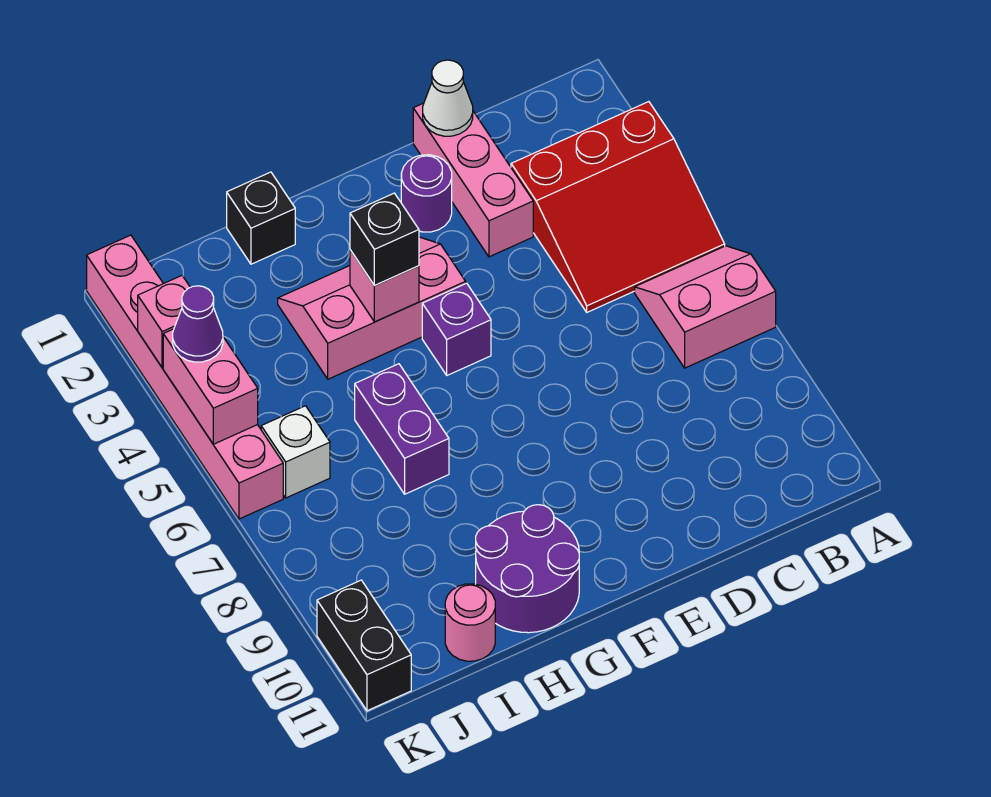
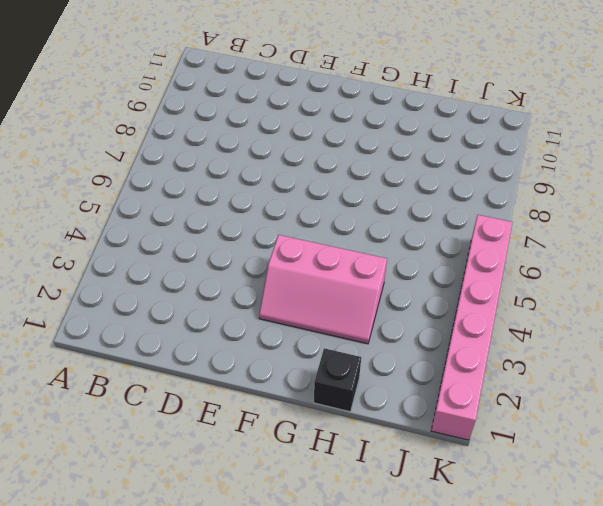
none -> red 3x3 slope [511,102,725,312]
none -> pink 2x2 slope [635,246,776,368]
none -> pink 1x3 brick [413,103,533,257]

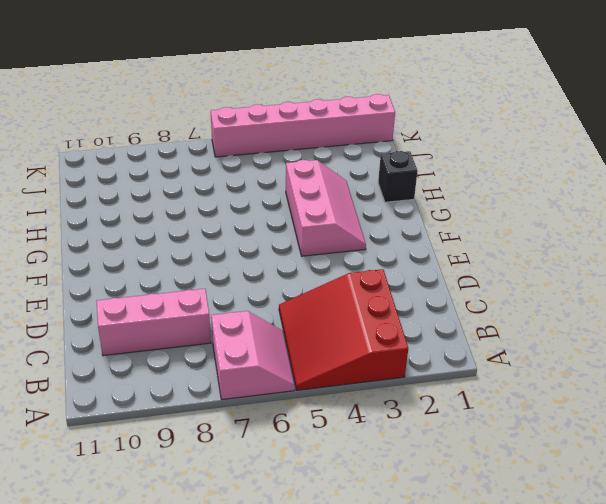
pink 1x3 brick [97,289,211,356] -> pink 1x3 brick moved to [413,103,533,257]
none -> purple 1x1 round brick [401,155,452,232]
none -> purple 1x1 brick [422,283,491,375]
none -> purple 2x2 round brick [476,505,579,633]

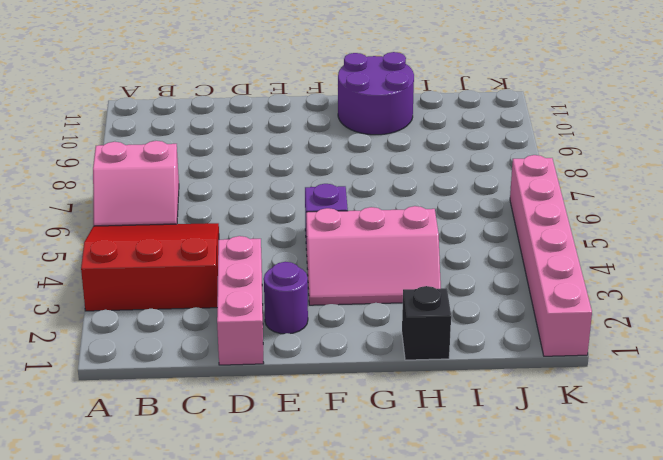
none -> purple 1x2 brick [355,364,449,494]
none -> pink 1x1 round brick [445,584,495,661]
none -> white 1x1 brick [261,406,330,498]

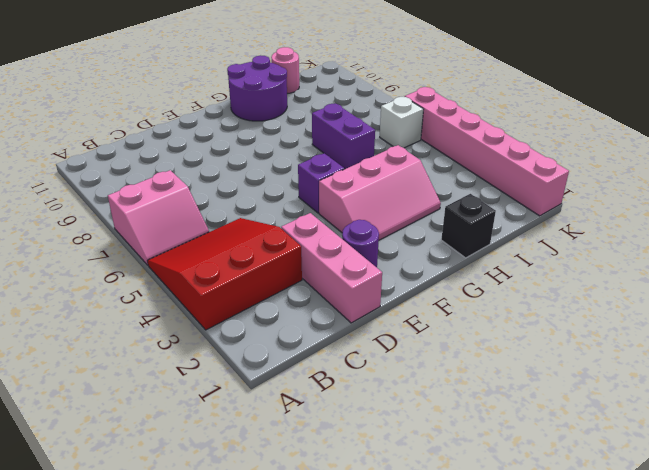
none -> black 1x2 brick [317,580,411,711]
none -> white 1x1 cone [423,60,473,136]
none -> pink 1x1 brick [350,250,419,322]

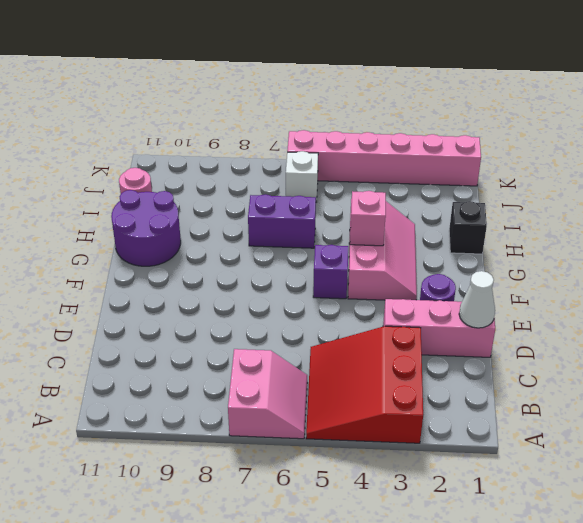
none -> black 1x2 brick [317,580,411,711]
none -> pink 1x1 brick [138,276,190,368]
none -> pink 1x2 brick [163,329,258,444]

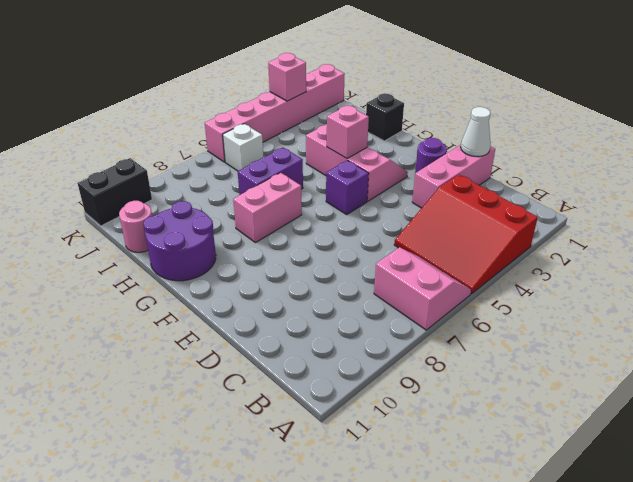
pink 1x2 brick [233,173,302,243] -> pink 1x2 brick moved to [163,329,258,444]
none -> black 1x1 brick [350,193,419,286]
none -> purple 1x1 cone [173,286,223,362]

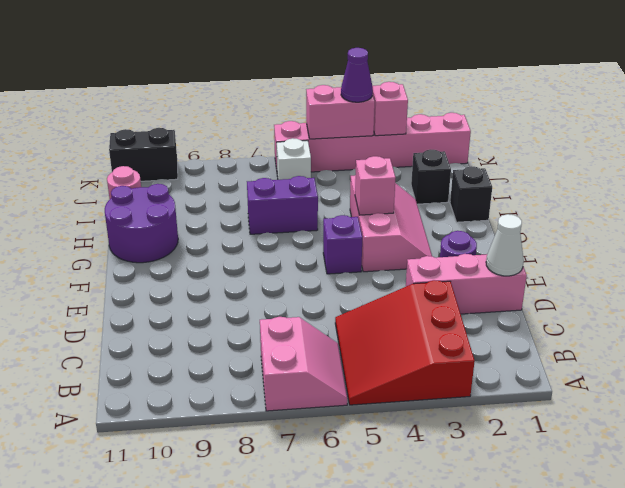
black 1x1 brick [411,150,451,204] -> black 1x1 brick moved to [350,193,419,286]

